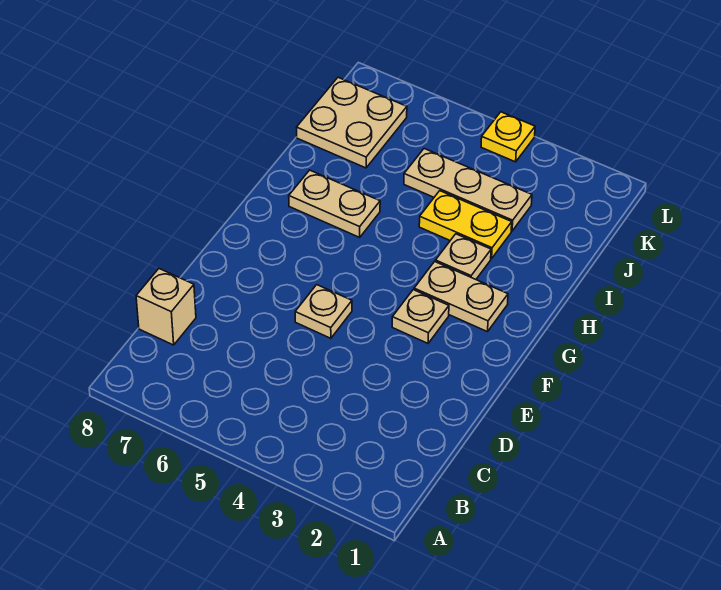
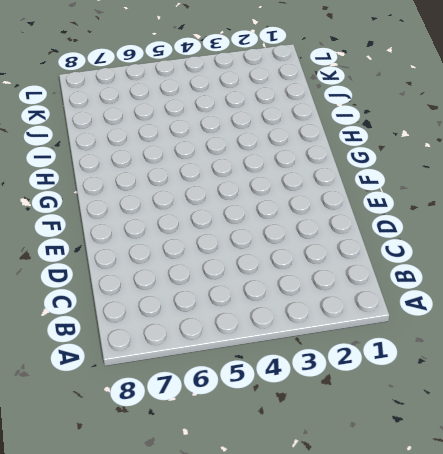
none -> tan 1x1 brick [136,269,196,345]
none -> tan 1x1 plate [295,285,352,338]

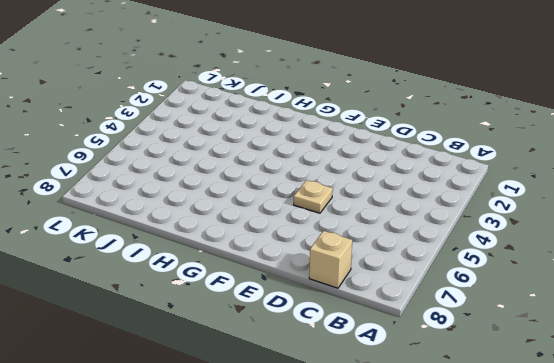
none -> tan 1x1 plate [392,290,449,343]
none -> tan 1x2 plate [414,262,508,332]

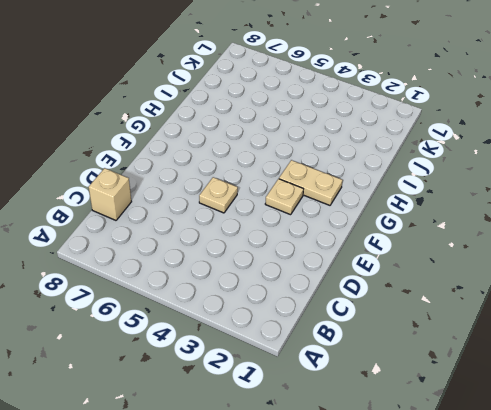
none -> tan 1x1 plate [436,234,491,279]
none -> tan 1x2 plate [289,170,380,237]

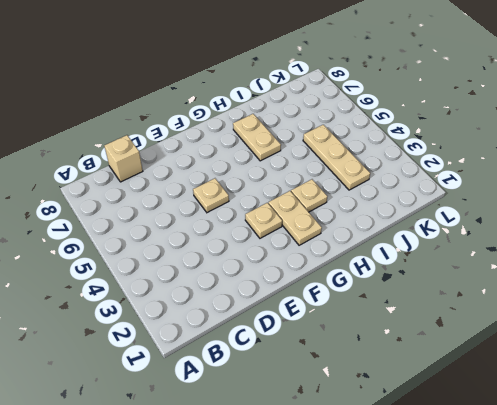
none -> yellow 1x2 plate [419,191,512,259]
none -> tan 2x2 plate [297,77,407,168]

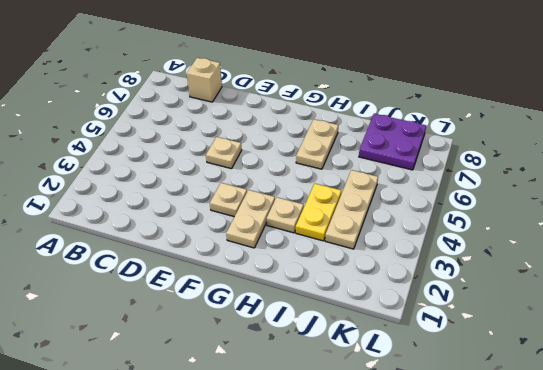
purple 2x2 plate [359,114,426,170] -> tan 2x2 plate [297,77,407,168]
none -> yellow 1x1 plate [481,112,535,162]

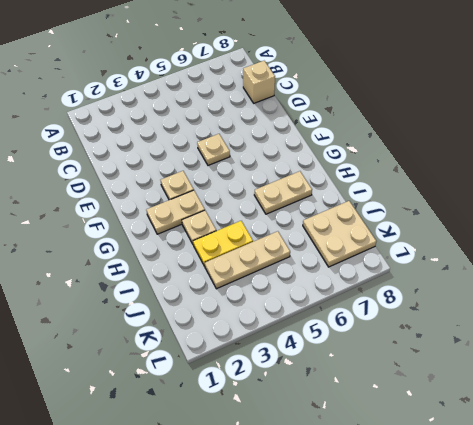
none -> yellow 1x1 plate [481,112,535,162]

